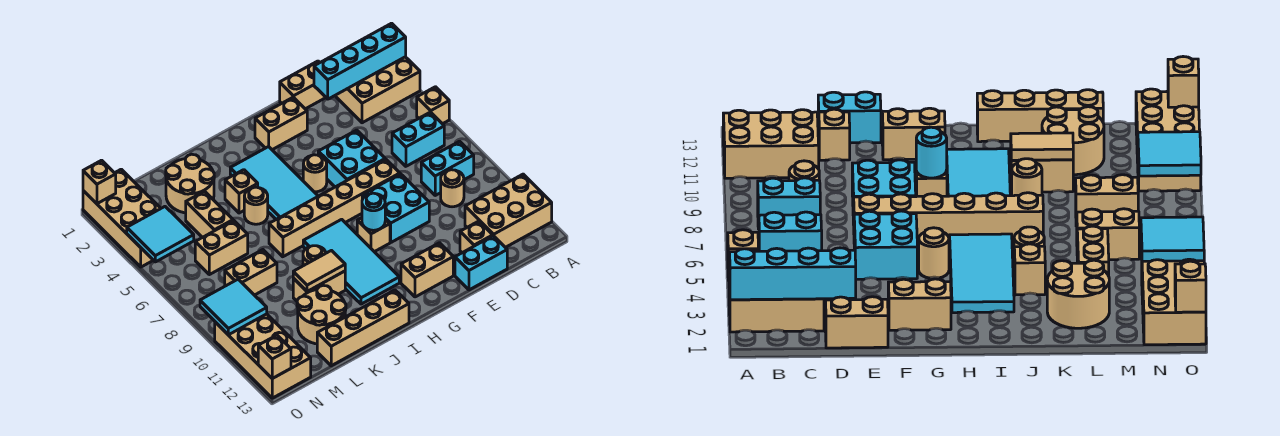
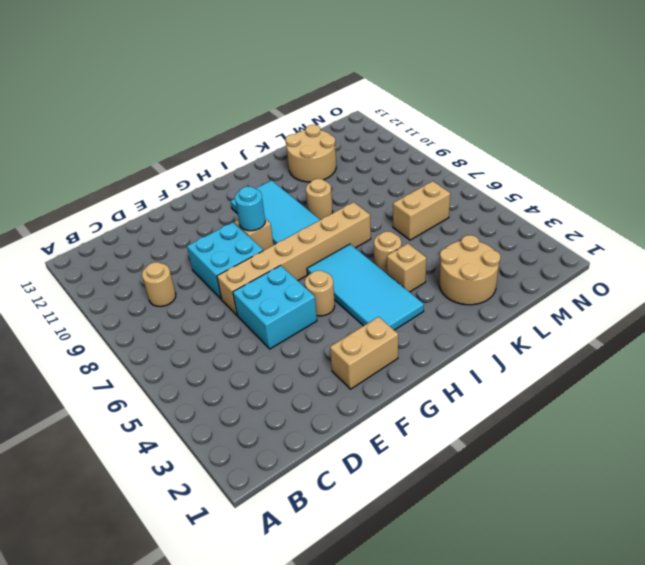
none -> tan 2x3 brick [335,57,420,123]
none -> tan 1x1 brick [417,87,449,124]
none -> tan 2x3 brick [465,174,552,247]
none -> cyan 1x2 brick [392,112,444,166]

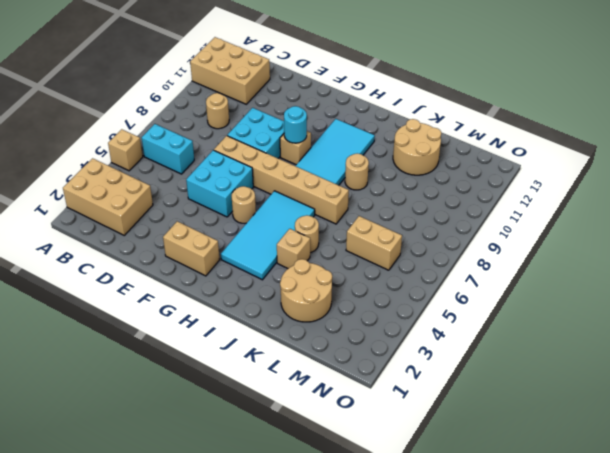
none -> cyan 1x2 brick [421,141,474,195]
none -> tan 1x2 brick [280,61,326,109]
none -> tan 1x1 brick [460,221,493,253]
none -> cyan 1x2 brick [455,236,507,290]

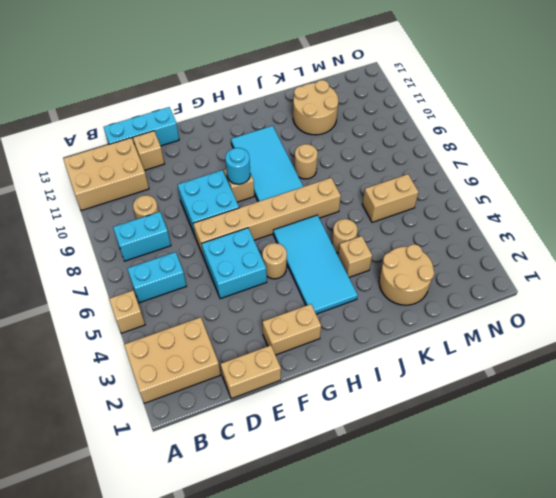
cyan 1x3 brick [104,107,179,146] -> cyan 1x2 brick [455,236,507,290]
none -> tan 1x2 brick [401,243,453,297]
none -> tan 1x4 brick [317,290,409,366]
none -> tan 1x2 brick [293,271,345,301]
none -> tan 1x2 brick [186,191,233,237]

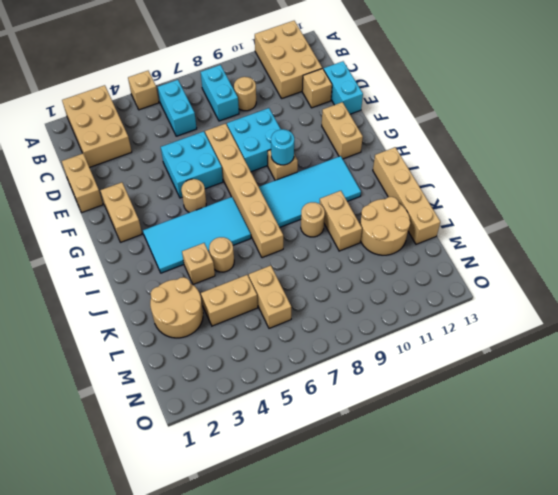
none -> tan 1x2 brick [225,250,277,295]
none -> tan 2x4 brick [83,169,161,267]
none -> tan 2x4 brick [215,314,311,398]
none -> cyan 1x4 brick [314,23,406,99]

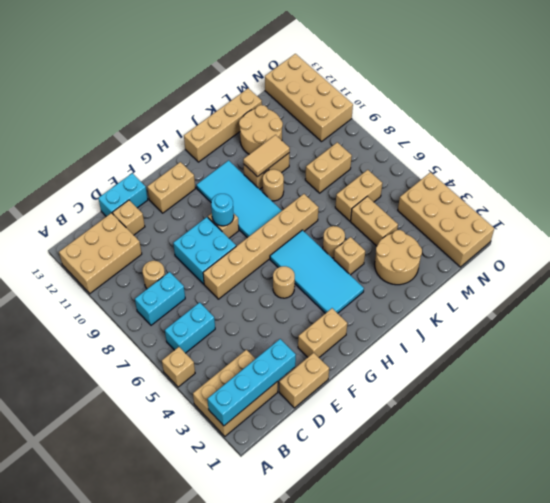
none -> cyan 2x2 brick [318,130,385,187]
none -> cyan 2x2 tile [127,207,194,262]
none -> cyan 2x2 tile [200,279,267,335]
none -> tan 1x1 brick [83,160,116,204]

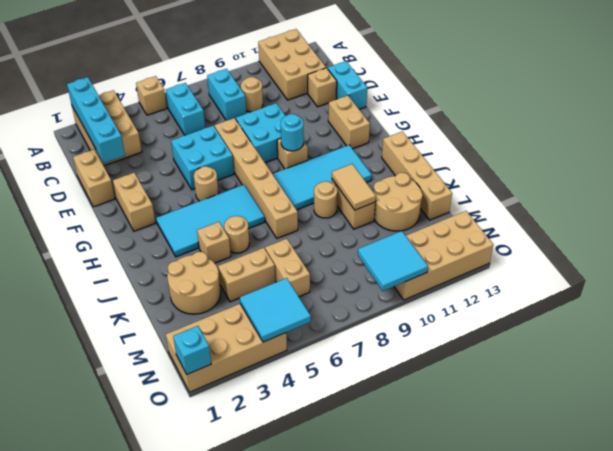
cyan 1x1 brick [173,326,211,374] -> tan 1x1 brick [83,160,116,204]
none -> tan 1x2 brick [225,250,277,295]
none -> tan 1x1 brick [258,335,291,379]

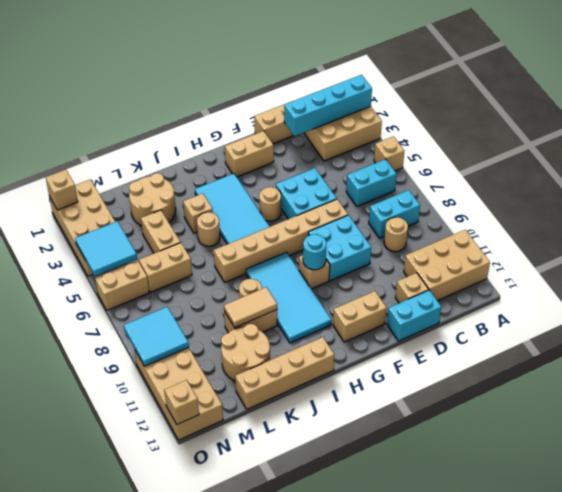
tan 1x2 brick [95,260,149,310] -> tan 1x2 brick moved to [225,250,277,295]

